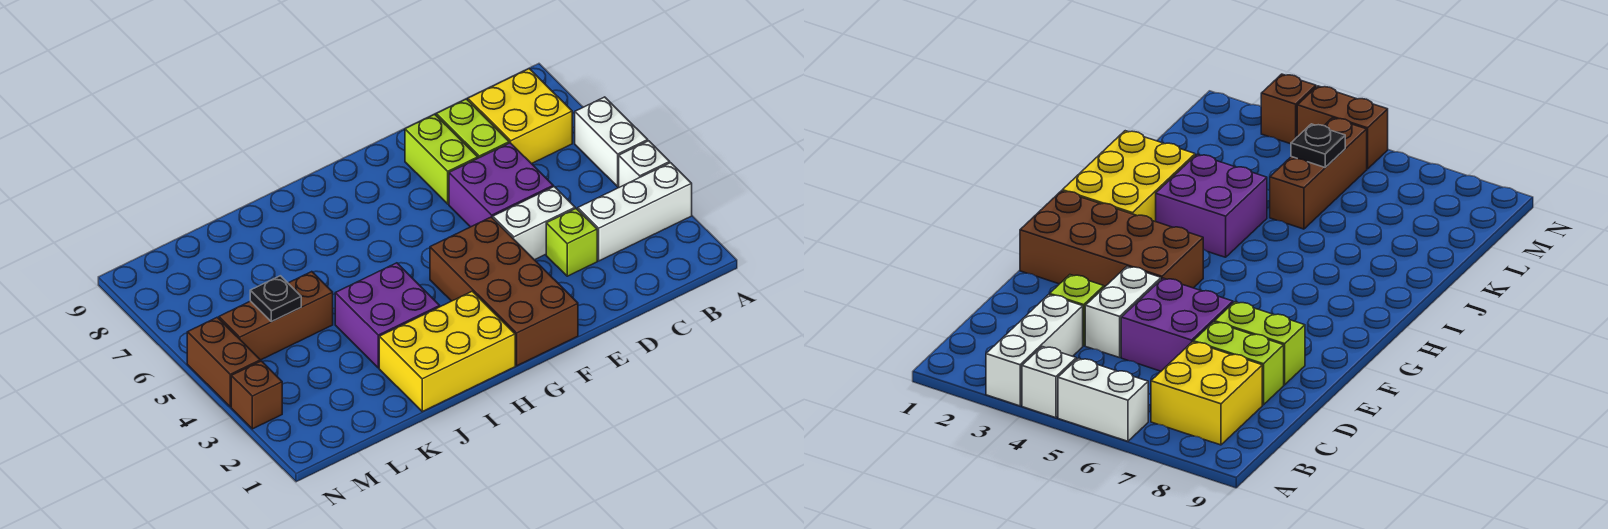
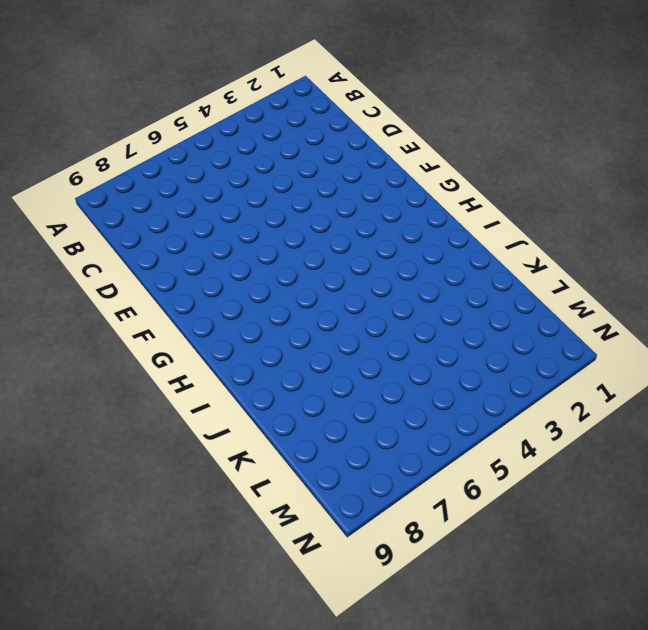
none -> white 1x3 brick [578,163,692,261]
none -> white 1x1 brick [619,141,670,187]
none -> white 1x2 brick [575,97,648,187]

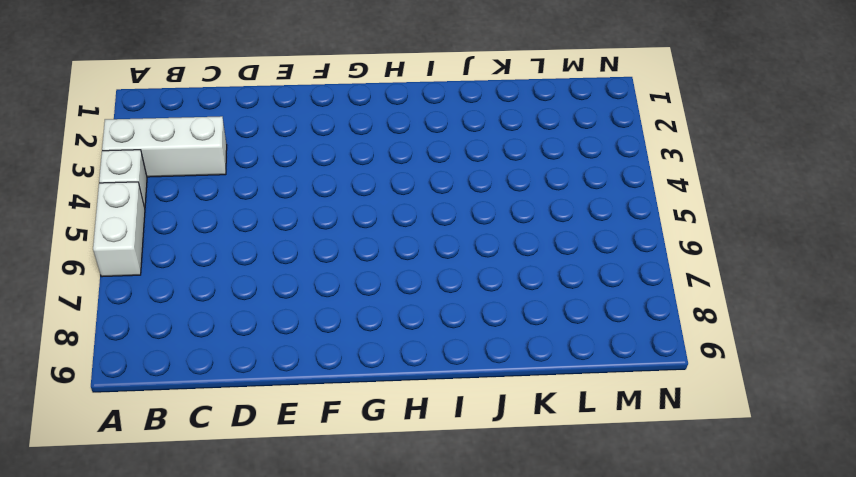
none -> yellow 2x2 brick [468,69,572,164]
none -> lime 1x1 brick [546,209,597,276]
none -> white 1x2 brick [493,187,575,260]

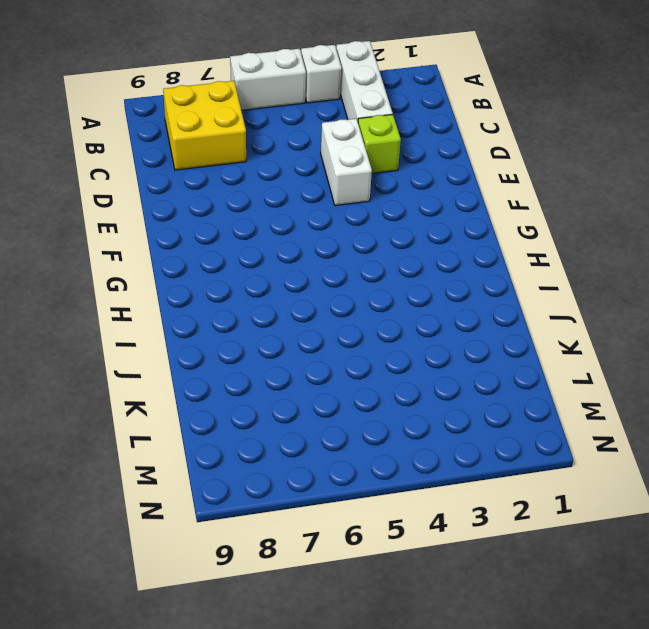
none -> purple 2x2 brick [449,143,553,227]
none -> lime 1x2 brick [436,99,509,158]
none -> lime 1x2 brick [405,114,478,204]

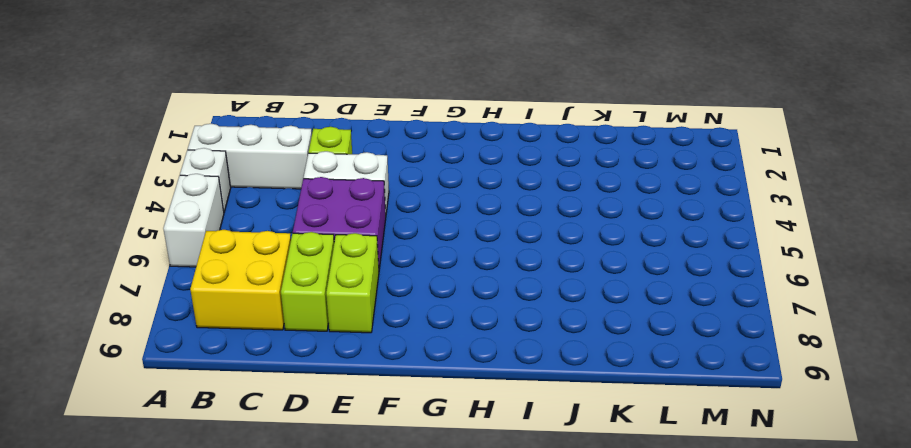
none -> brown 2x4 brick [430,217,578,366]
none -> yellow 2x3 brick [379,291,515,411]
none -> purple 2x2 brick [335,263,440,368]

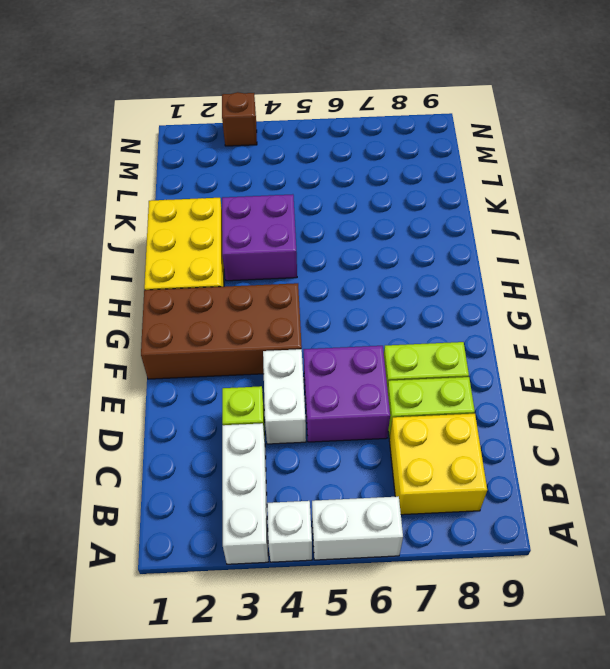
none -> brown 1x3 brick [219,272,333,360]
none -> brown 1x2 brick [187,317,260,407]
none -> black 1x1 plate [250,276,301,322]

